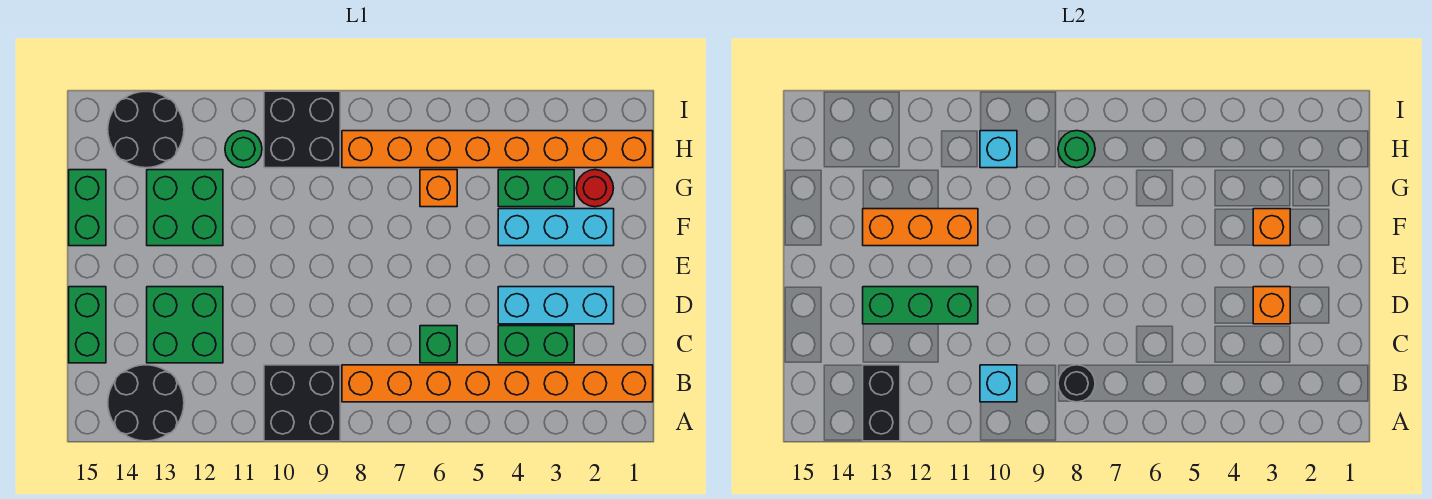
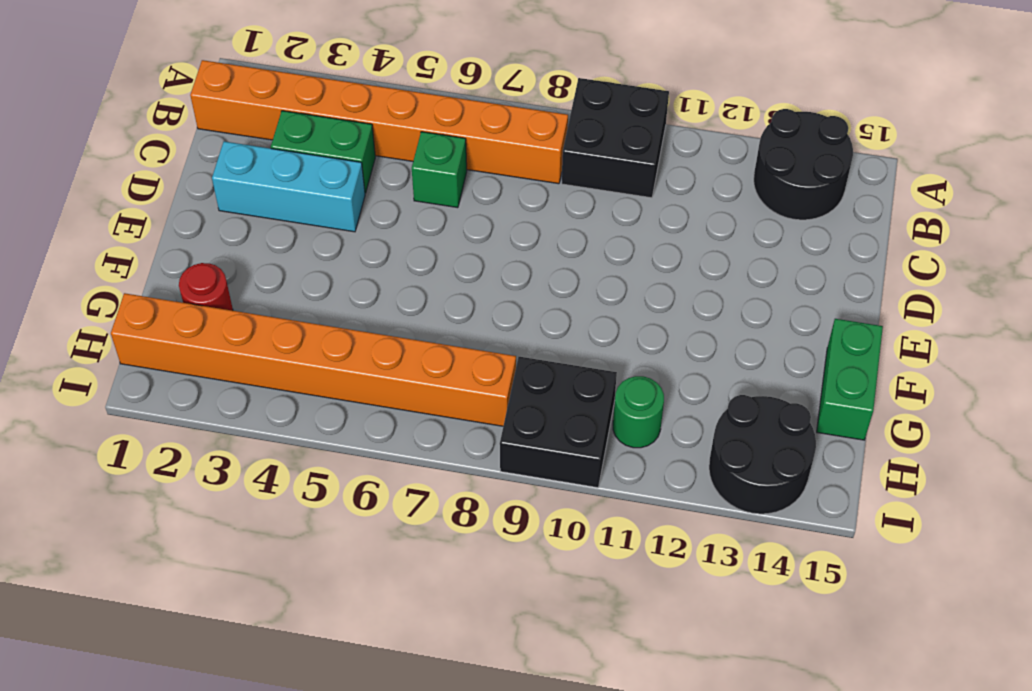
none -> green 2x2 brick [147,287,223,363]
none -> green 1x2 brick [69,287,106,363]
none -> cyan 1x3 brick [498,209,614,246]

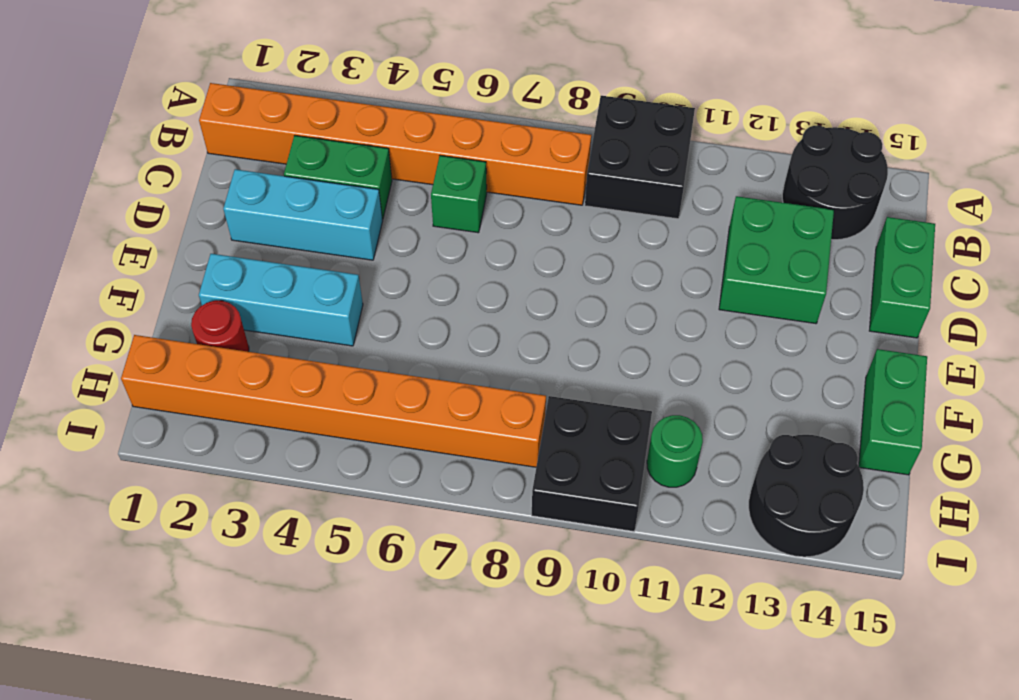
none -> green 2x2 brick [147,170,223,246]
none -> green 1x2 brick [498,170,574,207]
none -> orange 1x1 brick [420,170,457,207]

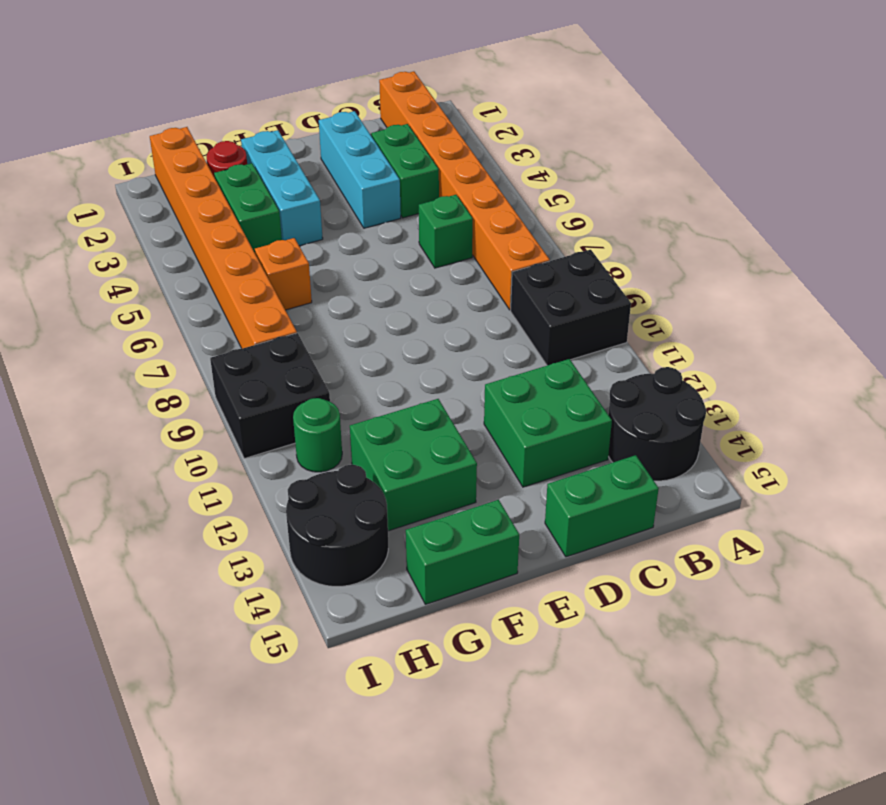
none -> black 1x2 brick [863,365,900,441]
none -> black 1x1 round brick [1058,365,1095,402]
none -> cyan 1x1 brick [980,365,1017,402]

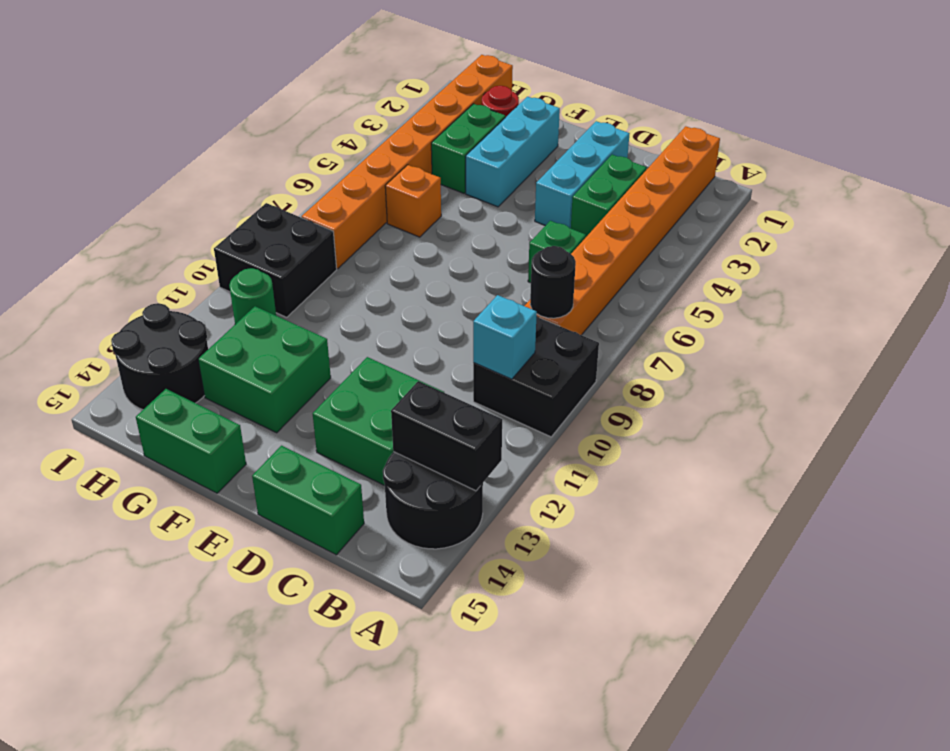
none -> orange 1x1 brick [1253,287,1290,324]
none -> green 1x3 brick [863,287,978,324]
none -> orange 1x1 brick [1253,209,1290,246]

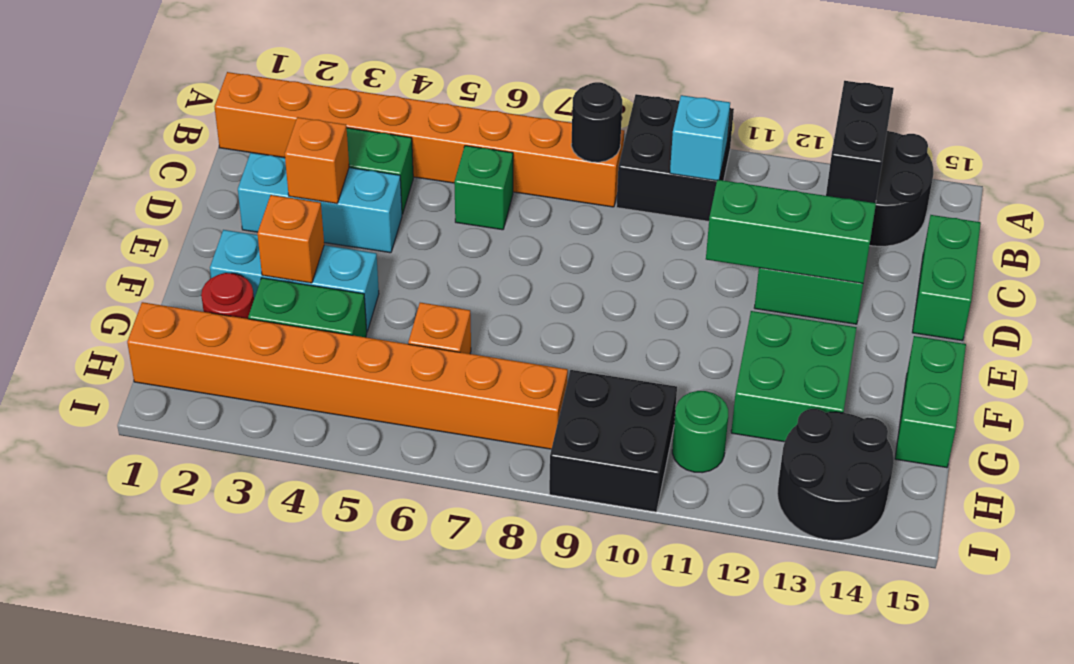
none -> orange 1x3 brick [863,209,978,246]
none -> green 1x1 round brick [1058,131,1095,168]
none -> cyan 1x1 brick [980,131,1017,168]

